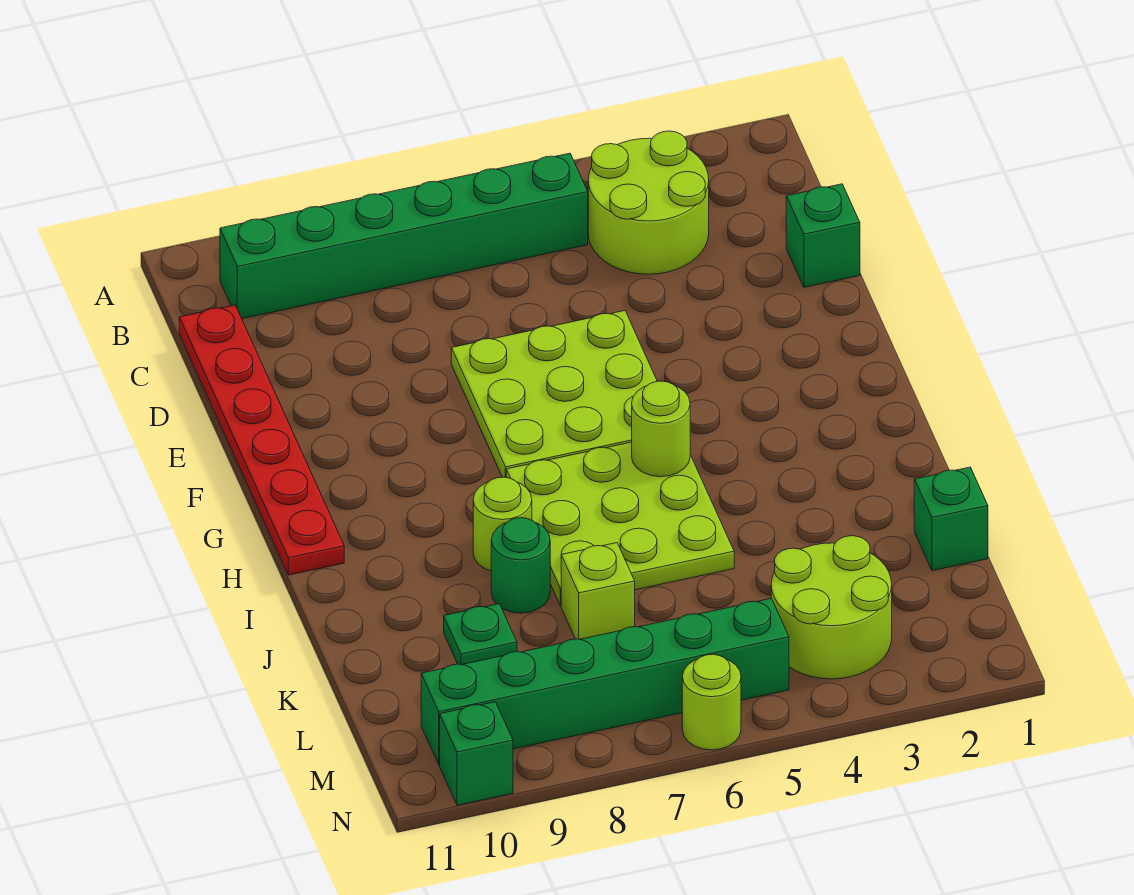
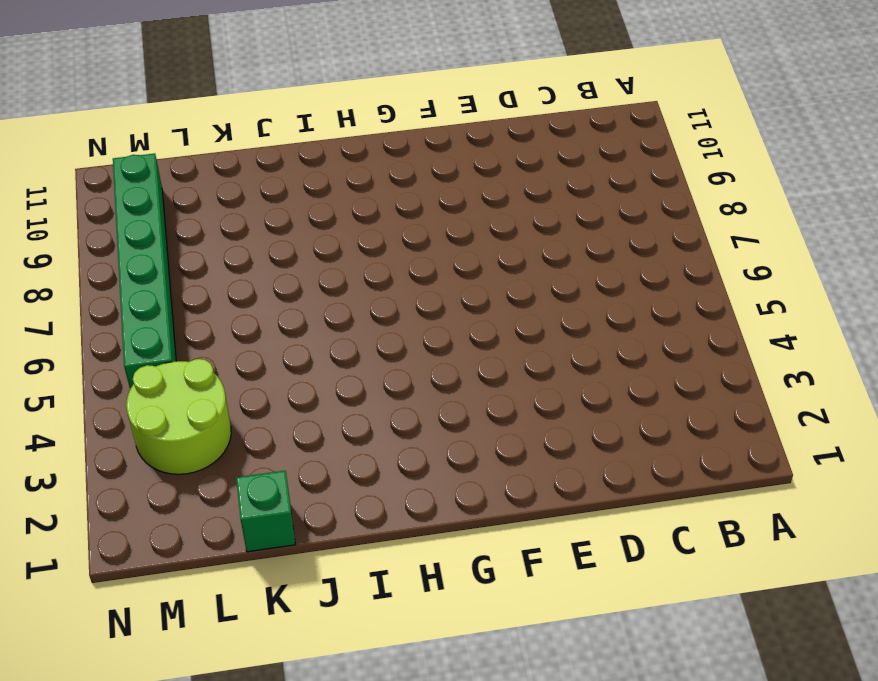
none -> lime 2x2 round brick [588,131,709,274]
none -> green 1x6 brick [220,153,588,319]
none -> red 1x6 plate [179,305,344,575]

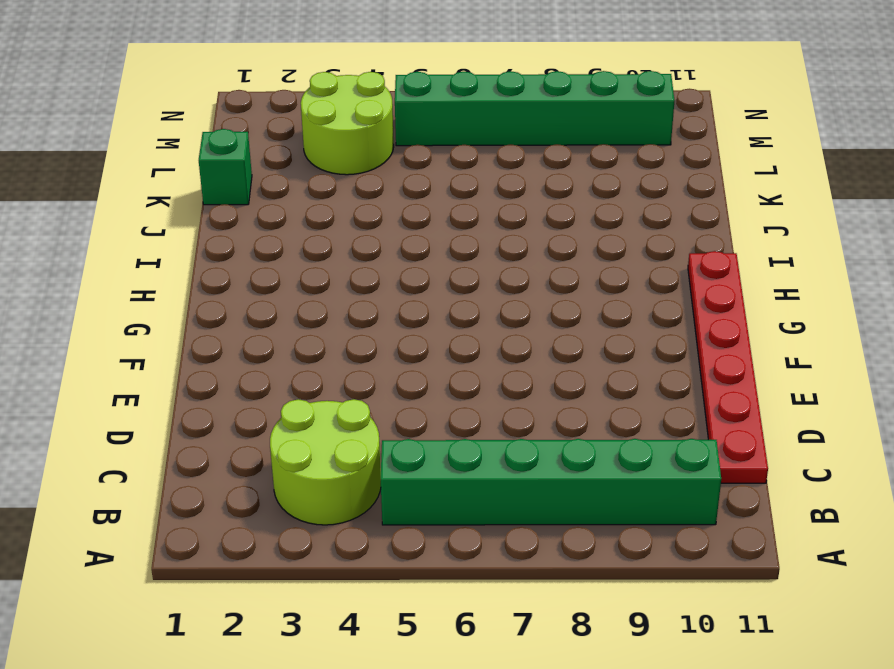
none -> green 1x1 brick [786,184,860,287]
none -> lime 3x3 plate [451,311,657,478]
none -> lime 3x3 plate [506,442,734,606]

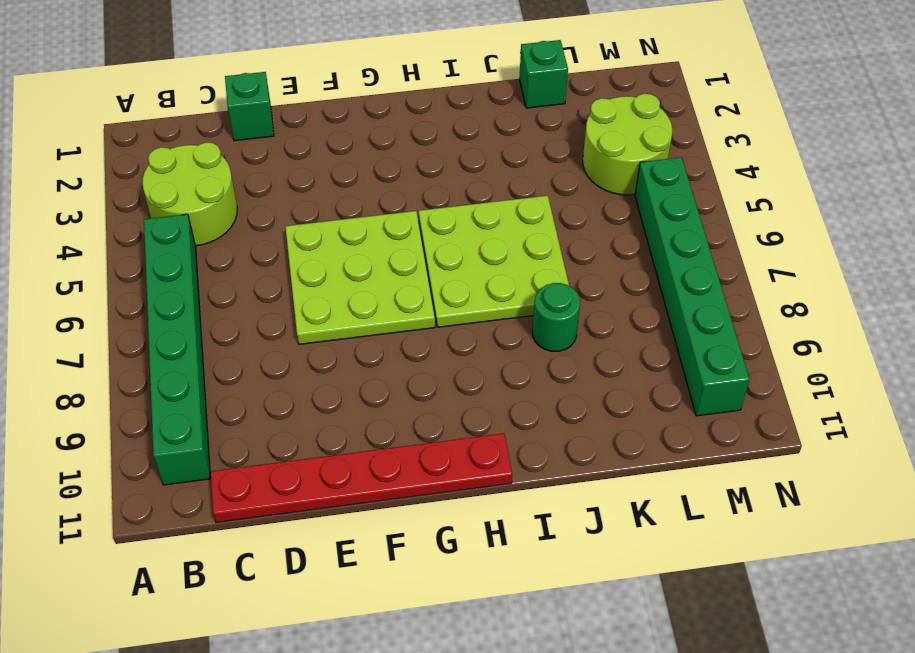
none -> lime 1x1 round brick [473,477,532,571]
none -> lime 1x1 brick [561,543,635,639]
none -> green 1x1 plate [444,604,517,665]

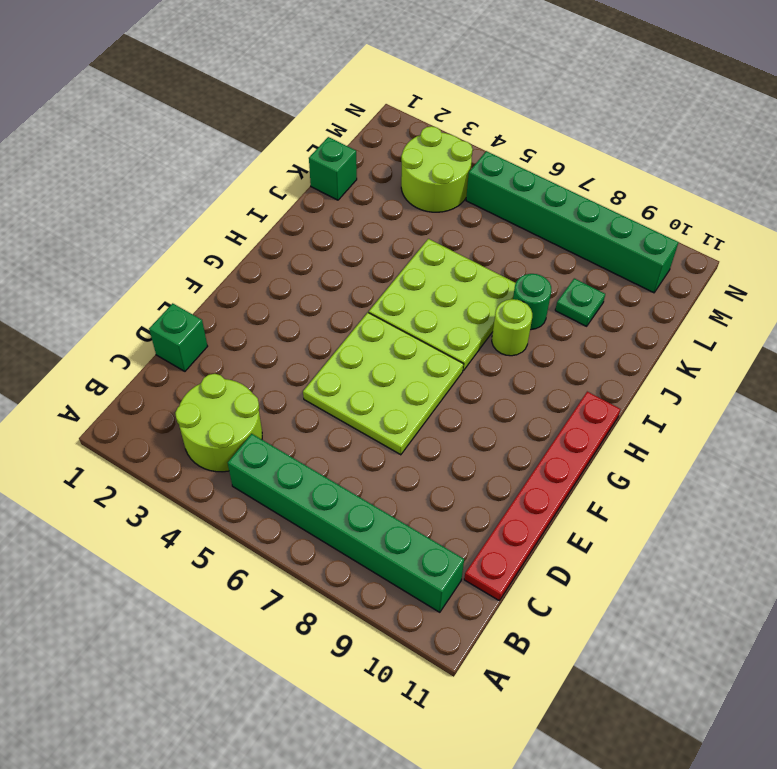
none -> lime 1x1 brick [561,543,635,639]
none -> lime 1x1 round brick [682,654,741,750]
none -> green 1x1 brick [440,702,513,805]

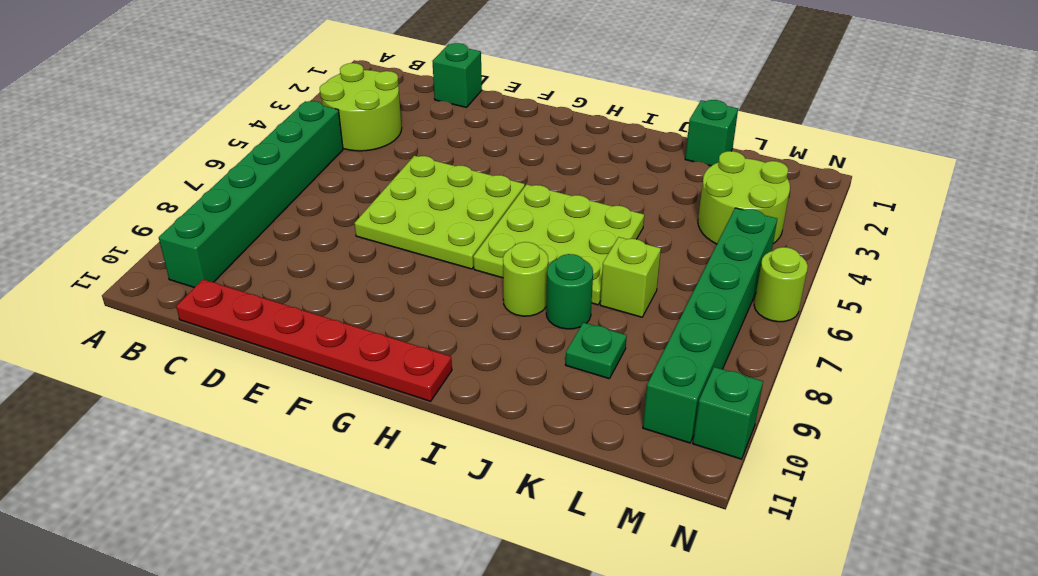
none -> lime 1x1 round brick [632,381,690,477]

